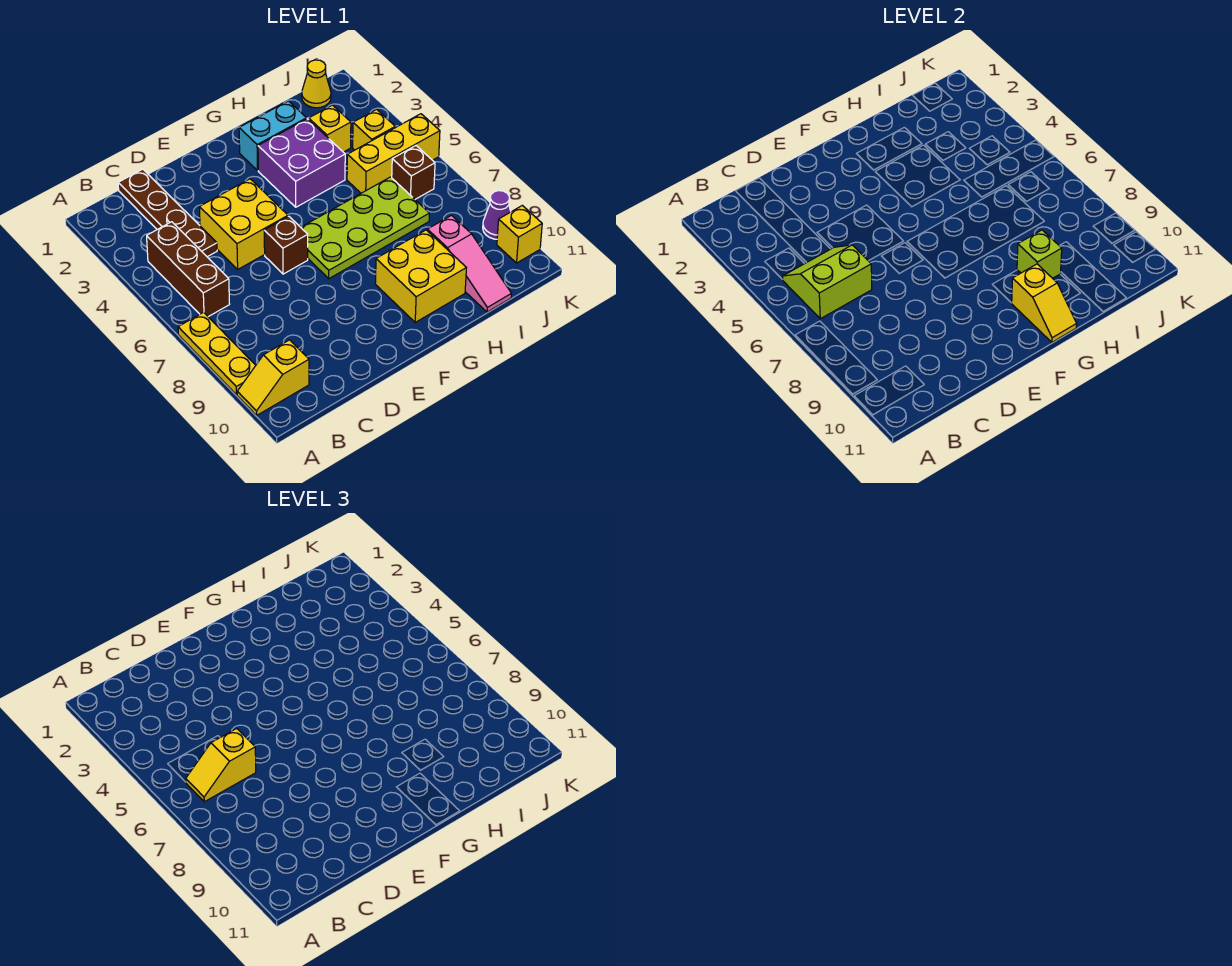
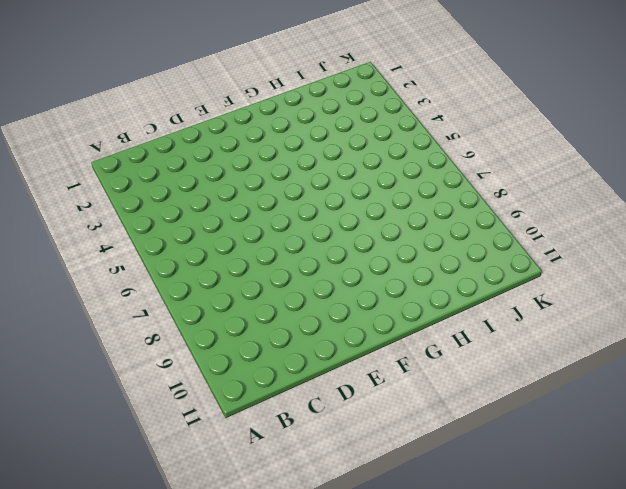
none -> yellow 1x3 plate [178,312,256,395]
none -> yellow 1x2 slope [237,340,309,415]
none -> brown 1x3 brick [147,222,230,317]

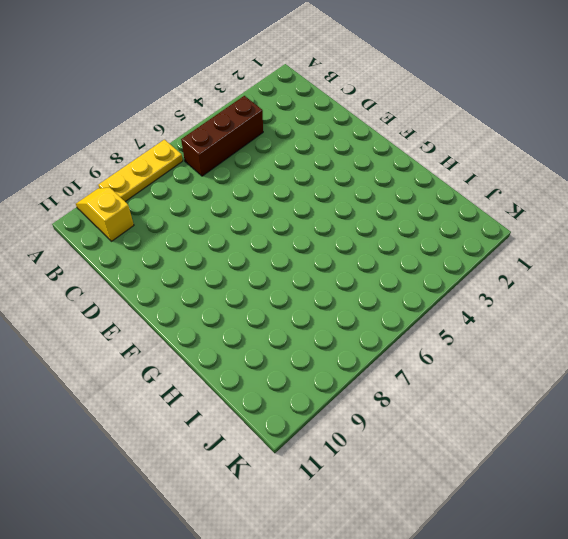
none -> brown 1x4 plate [118,169,217,257]
none -> yellow 2x2 brick [199,179,288,269]
none -> brown 1x1 brick [264,216,308,274]

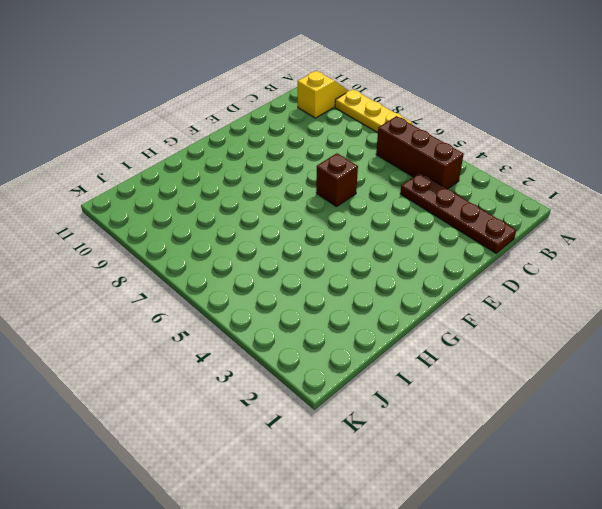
none -> yellow 2x2 brick [199,179,288,269]
none -> lime 2x4 plate [301,177,429,279]
none -> cyan 1x2 brick [239,101,307,170]

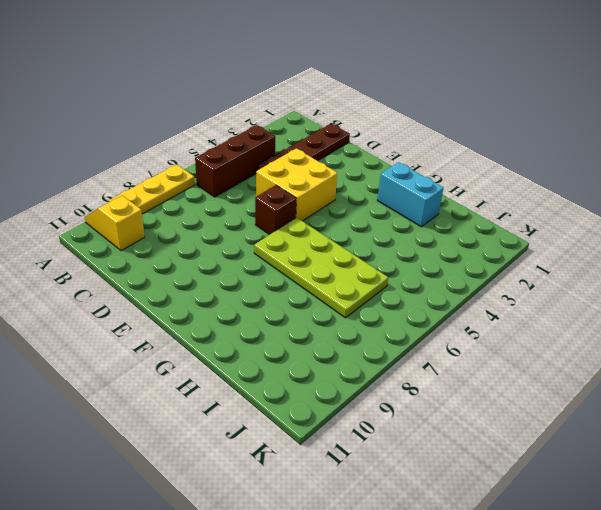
none -> purple 2x2 brick [258,119,345,207]
none -> yellow 2x2 brick [375,230,466,322]
none -> yellow 1x1 brick [309,105,351,152]

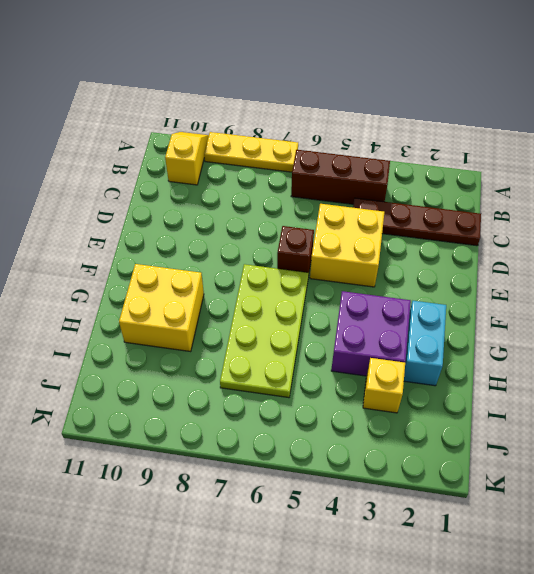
none -> yellow 1x3 brick [347,114,440,193]
none -> pink 1x3 slope [427,215,511,312]
none -> yellow 1x1 cone [302,60,331,108]

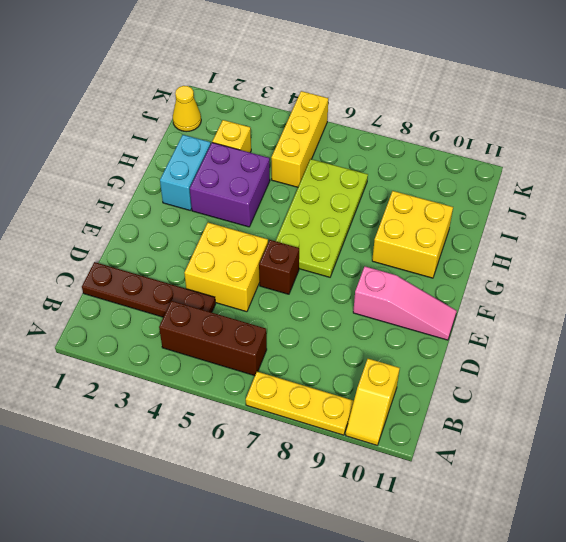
pink 1x3 slope [353,267,457,340] -> pink 1x3 slope moved to [427,215,511,312]
none -> yellow 1x1 brick [353,109,395,150]
none -> brown 1x1 brick [392,146,435,199]
none -> purple 1x1 cone [483,191,511,239]

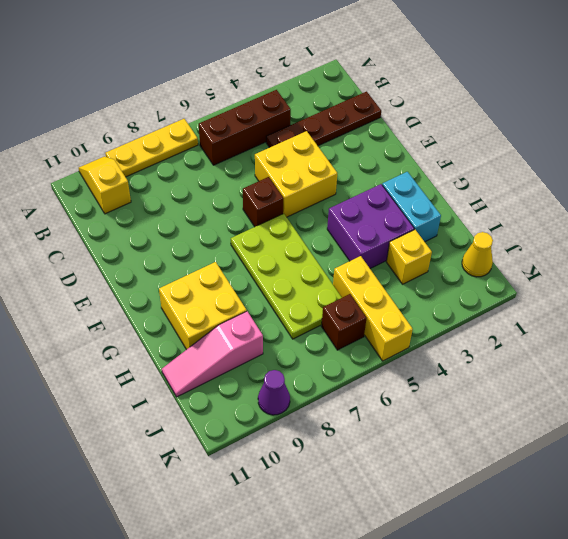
none -> yellow 1x1 brick [353,109,395,150]
none -> yellow 1x1 brick [497,205,542,263]
none -> lime 2x2 slope [783,245,872,319]

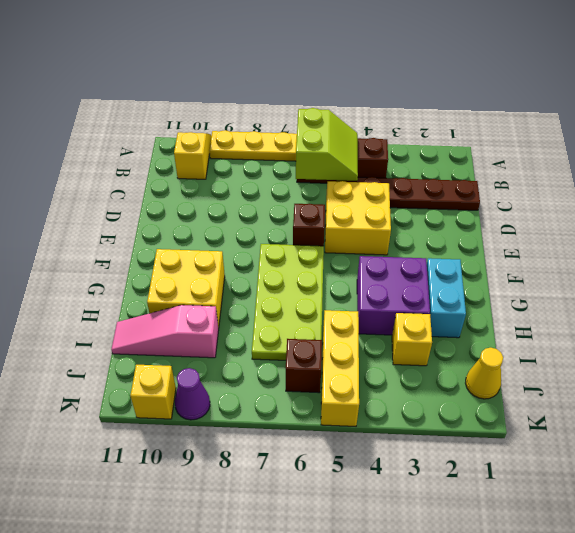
none -> yellow 1x1 brick [353,109,395,150]
none -> yellow 1x2 slope [1012,264,1077,342]
none -> lime 1x1 brick [1017,230,1062,278]

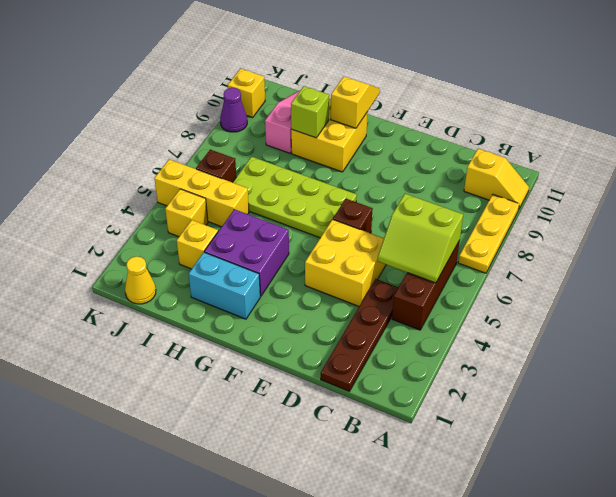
none -> yellow 1x2 slope [186,728,256,802]

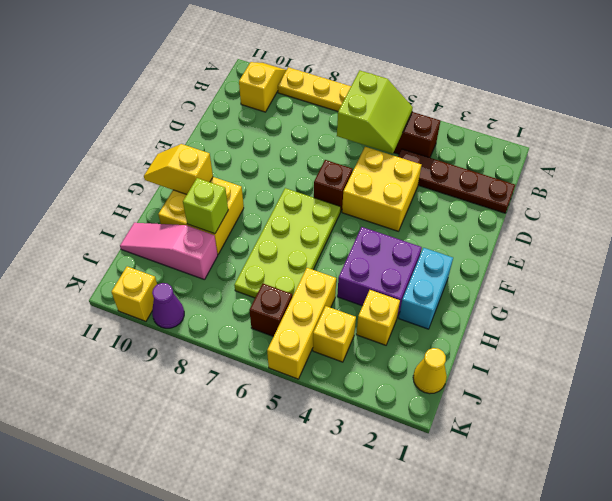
none -> yellow 1x2 slope [186,728,256,802]

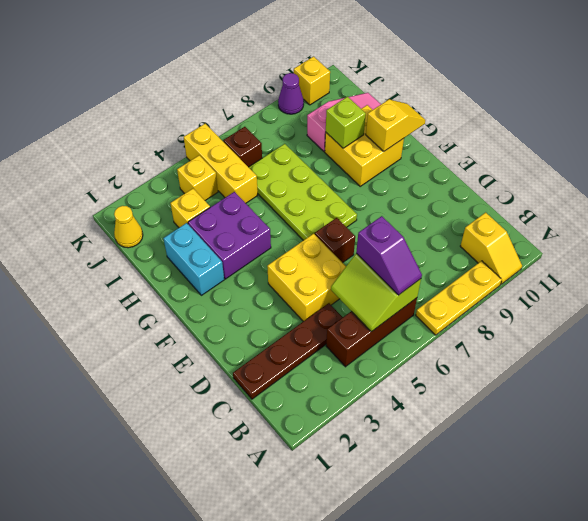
purple 1x2 slope [356,216,422,295] -> yellow 1x2 slope [186,728,256,802]

